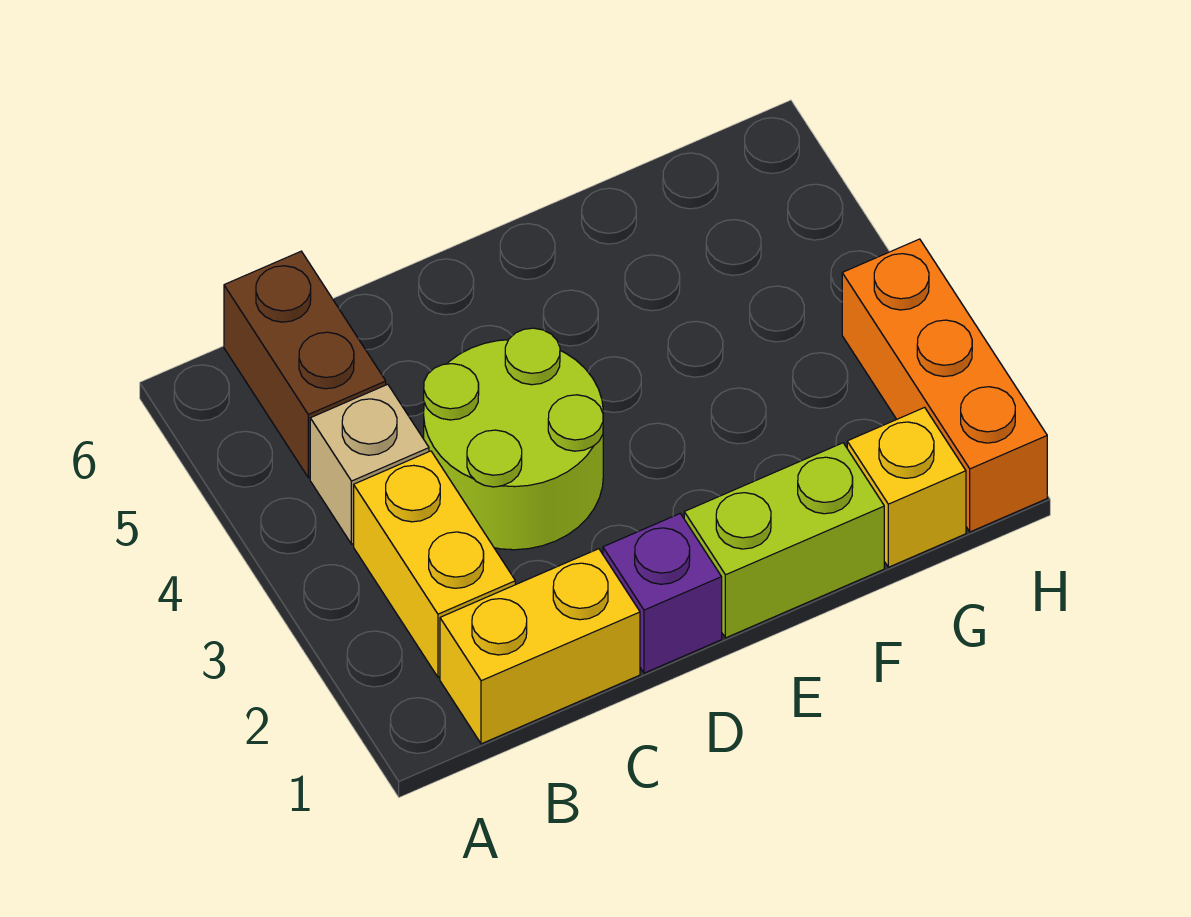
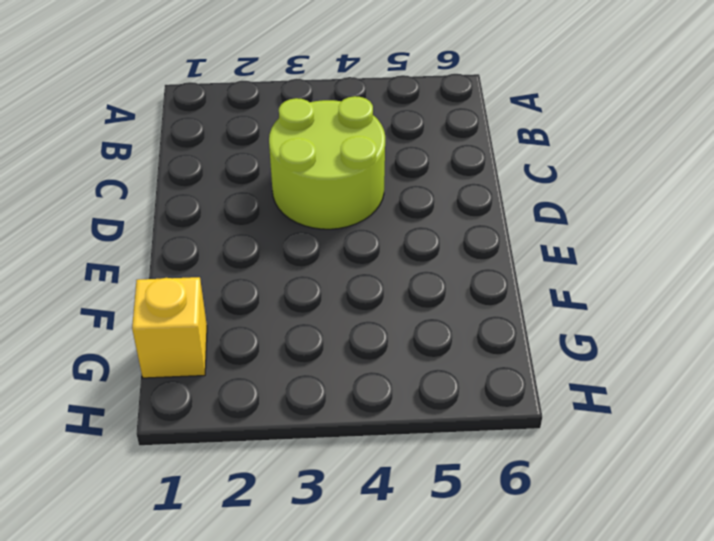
none -> yellow 1x2 brick [440,549,640,744]
none -> yellow 1x2 brick [354,451,515,677]

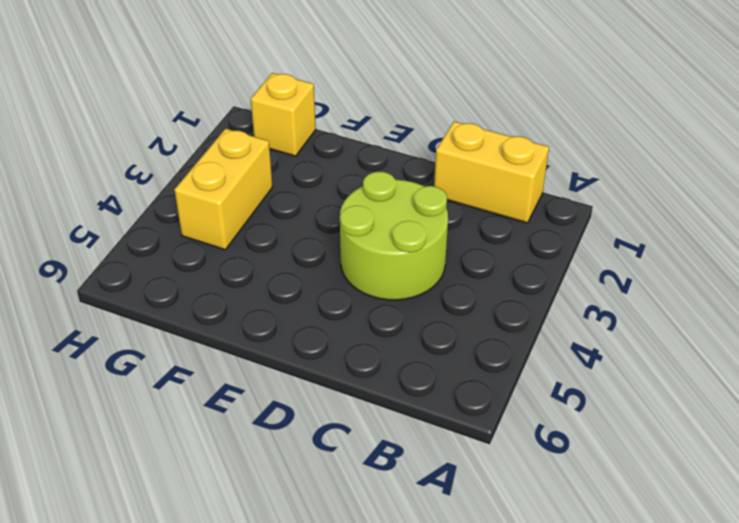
yellow 1x2 brick [174,129,273,250] -> yellow 1x2 brick moved to [354,451,515,677]
none -> tan 1x1 brick [310,384,429,544]
none -> brown 1x2 brick [224,251,386,478]

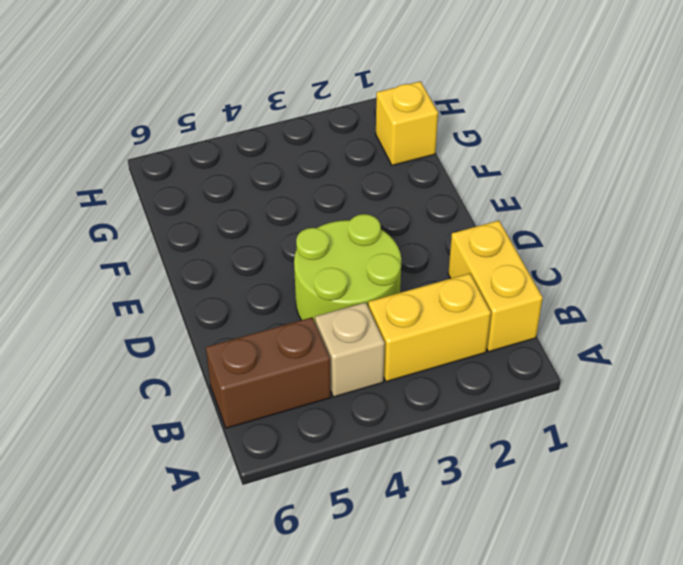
none -> purple 1x1 brick [603,514,722,673]
none -> lime 1x2 brick [684,443,884,638]

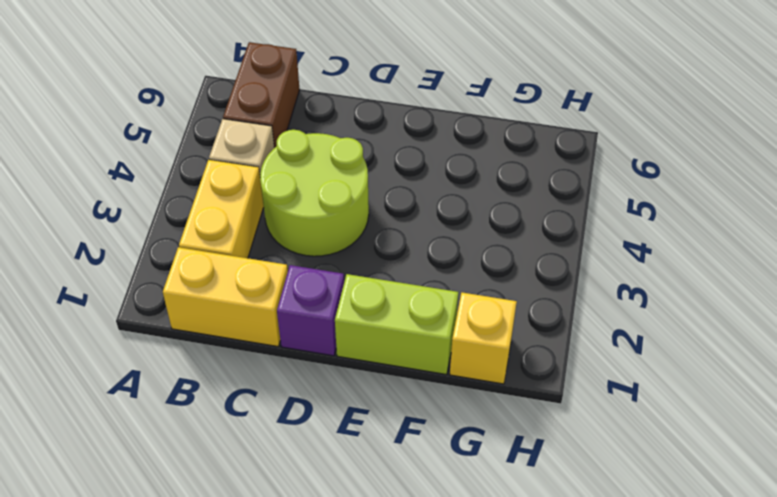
none -> orange 1x3 brick [842,239,1047,532]

